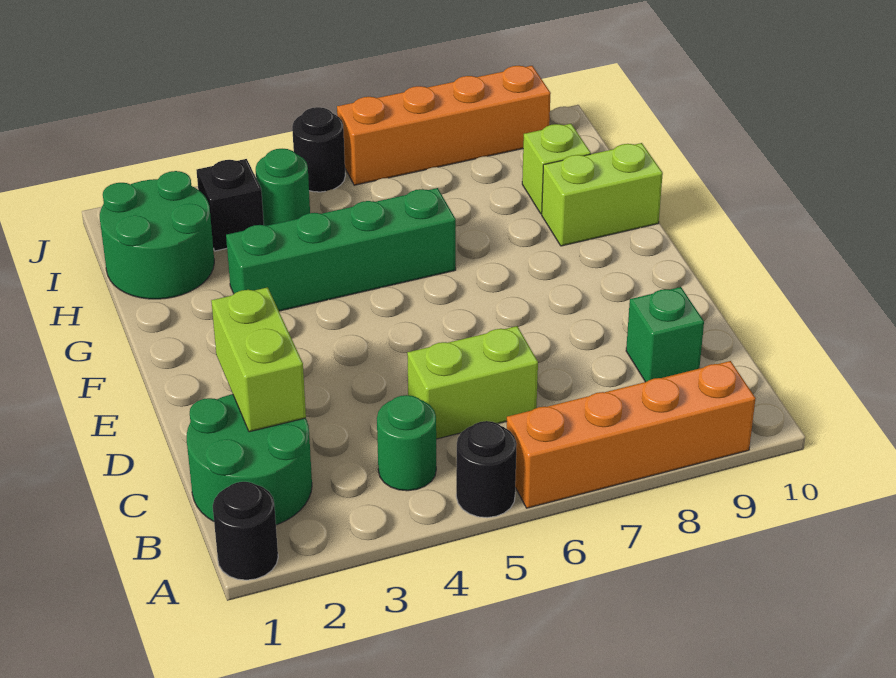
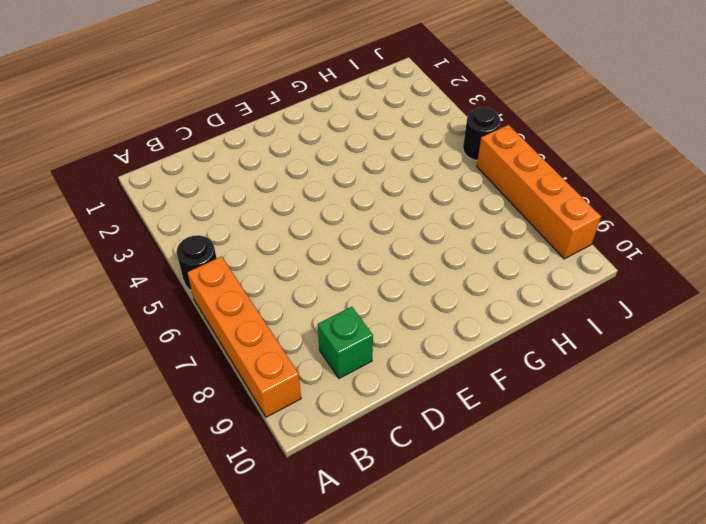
none -> black 1x1 round brick [213,482,278,580]
none -> green 2x2 round brick [187,394,312,525]
none -> green 1x1 round brick [377,395,436,491]

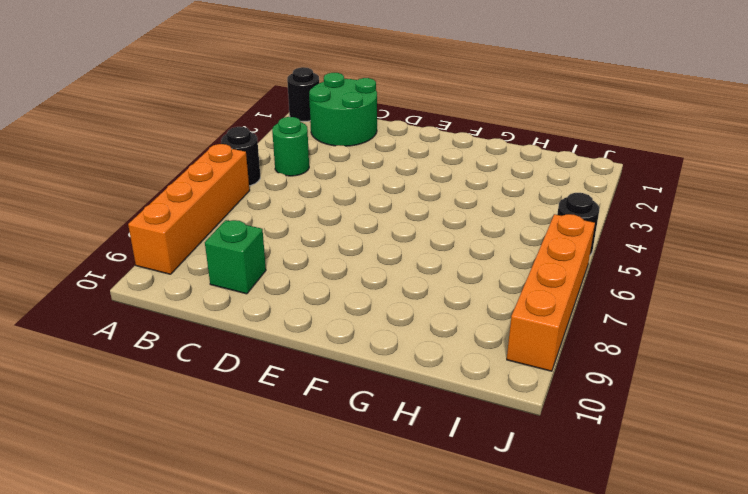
none -> lime 1x2 brick [407,326,538,439]
none -> green 1x4 brick [226,188,456,311]
none -> lime 1x2 brick [542,143,663,246]

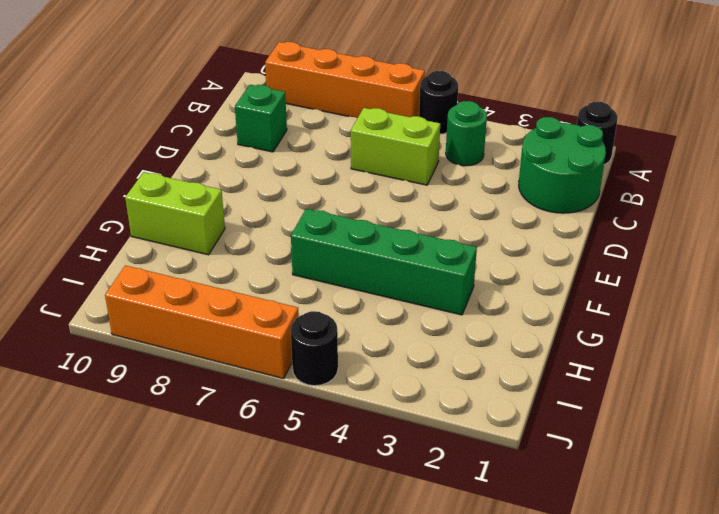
none -> green 2x2 round brick [100,171,214,299]
none -> lime 1x1 brick [522,124,591,214]
none -> black 1x1 brick [196,159,264,251]

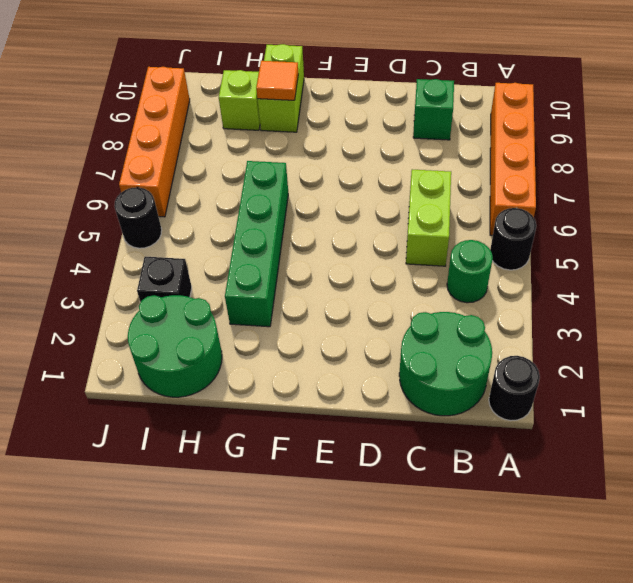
orange 1x1 tile [256,61,298,100] -> none
none -> green 1x1 round brick [256,149,310,226]
none -> lime 1x2 brick [211,287,306,432]

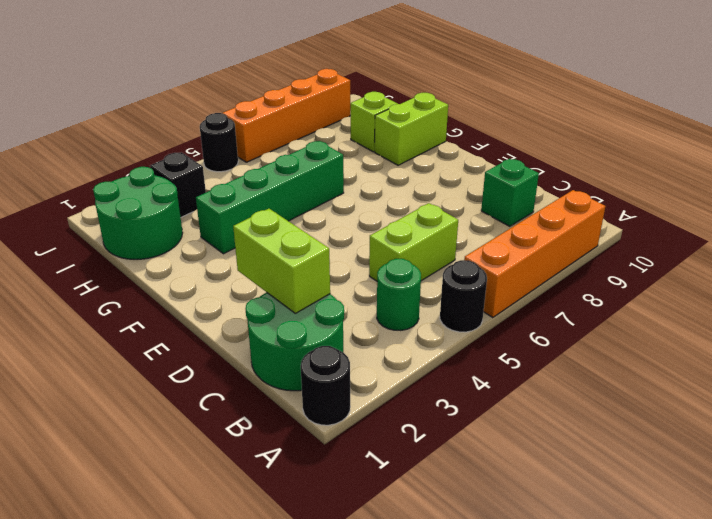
none -> green 1x1 round brick [256,149,310,226]

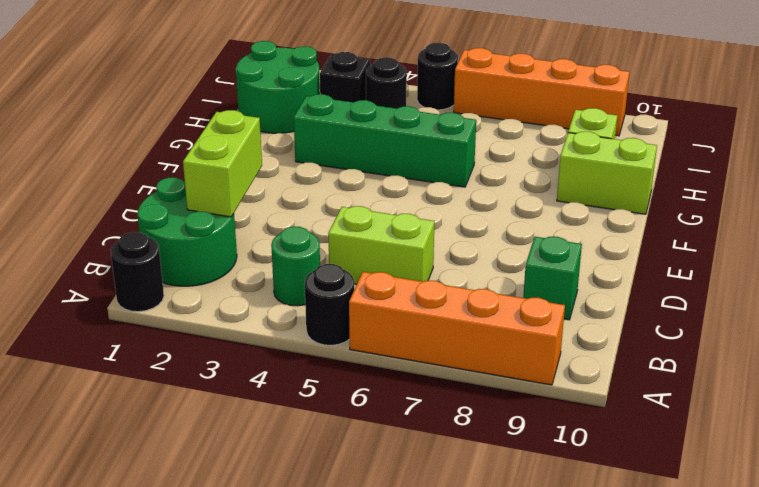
black 1x1 round brick [366,57,407,108] -> green 1x1 round brick [256,149,310,226]

